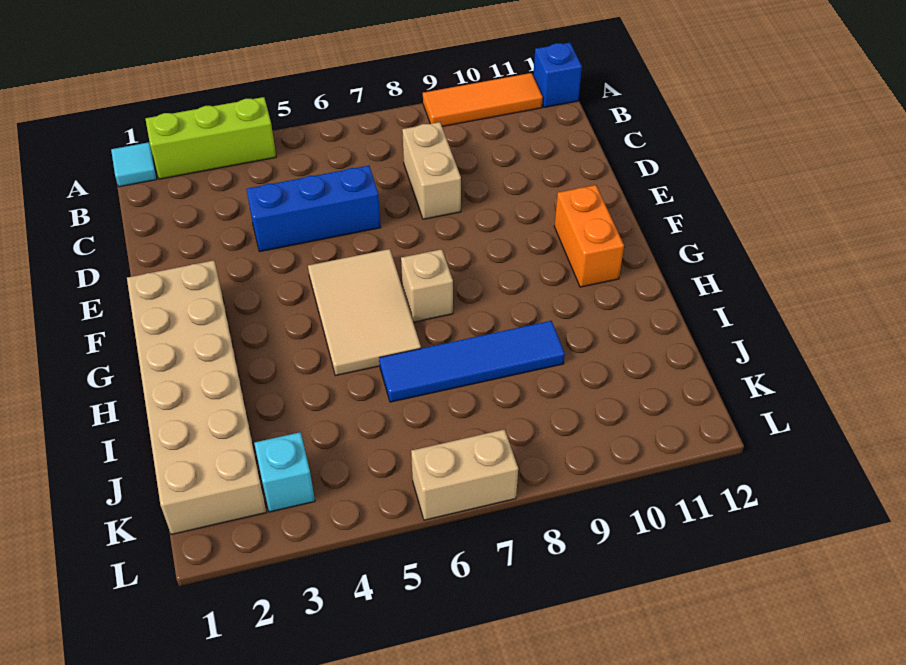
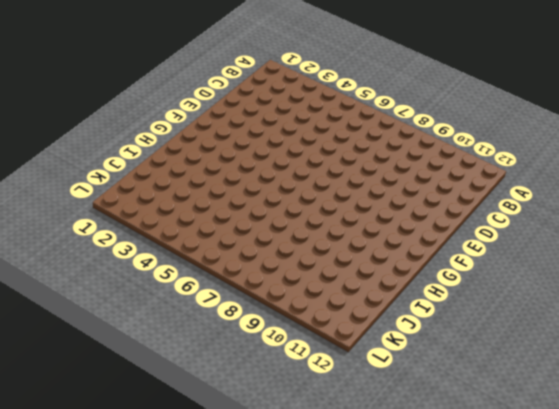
none -> cyan 1x1 tile [111,142,157,187]
none -> lime 1x3 brick [145,97,276,179]
none -> orange 1x3 tile [423,73,543,126]

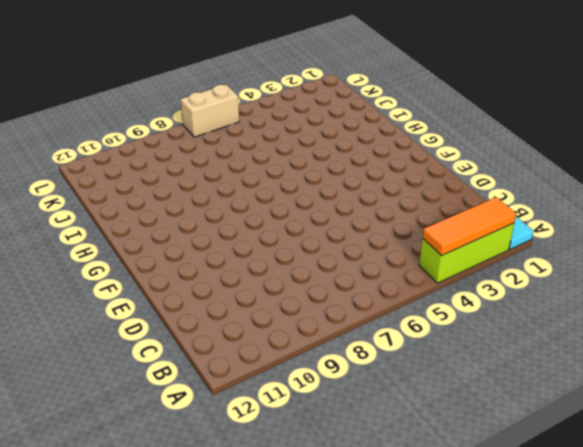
orange 1x3 tile [423,197,516,255] -> orange 1x3 tile moved to [423,73,543,126]
none -> blue 1x1 brick [533,42,582,107]
none -> tan 1x2 brick [402,122,461,219]
none -> blue 1x3 brick [246,166,381,252]

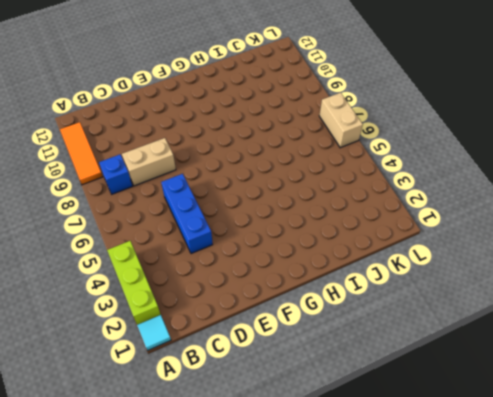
blue 1x1 brick [99,155,132,194] -> blue 1x1 brick moved to [533,42,582,107]
none -> tan 2x6 brick [127,260,267,535]
none -> tan 2x3 tile [308,249,421,376]
none -> orange 1x2 brick [554,185,624,287]

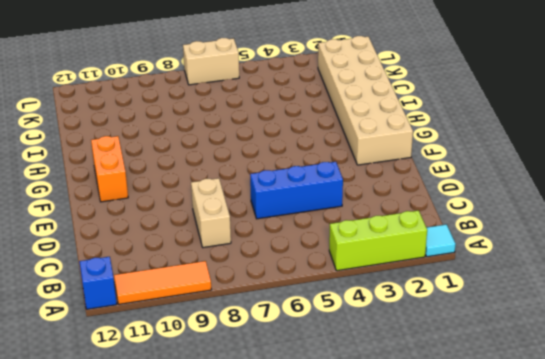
none -> tan 2x3 tile [308,249,421,376]
none -> tan 1x1 brick [401,249,453,322]
none -> blue 1x4 tile [379,321,565,402]

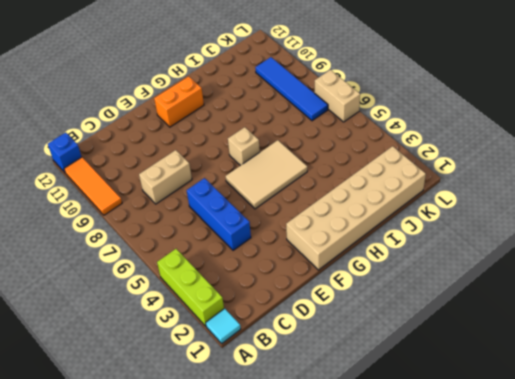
blue 1x4 tile [255,57,328,121] -> blue 1x4 tile moved to [379,321,565,402]
none -> cyan 1x1 brick [254,432,315,512]

